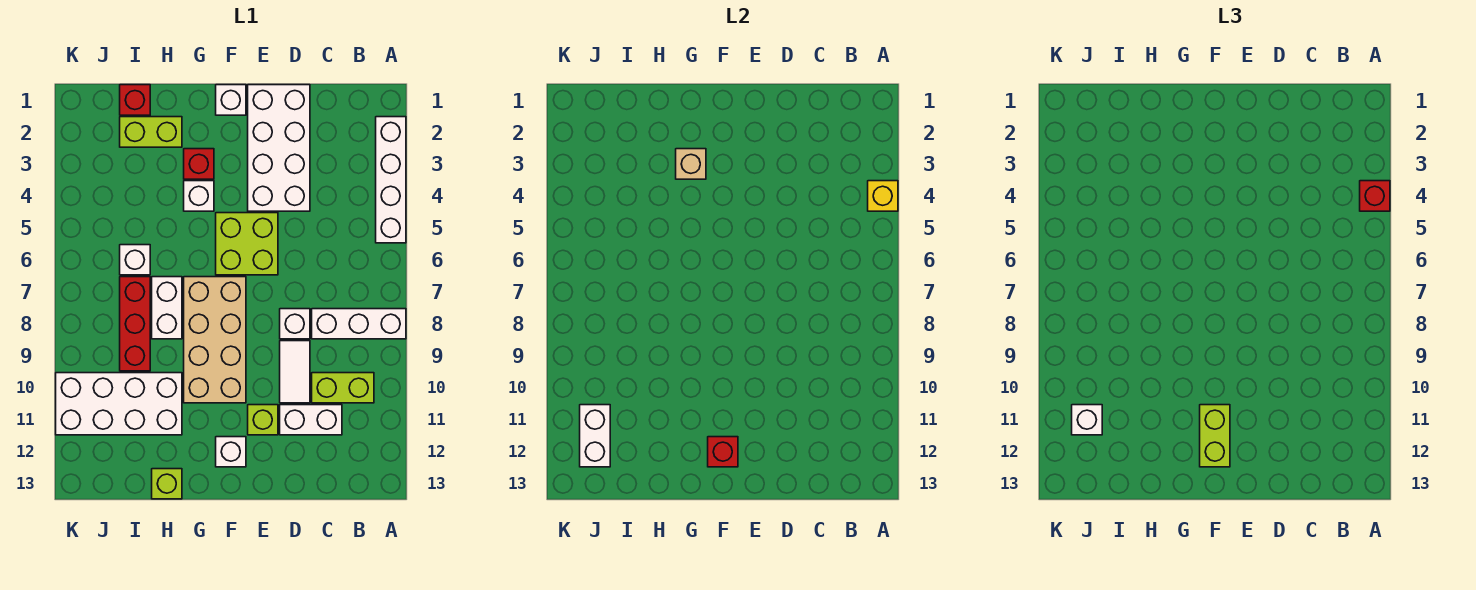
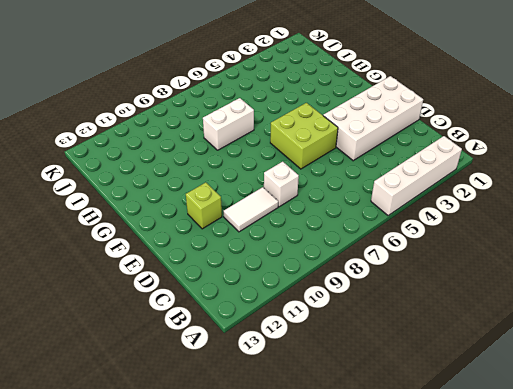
none -> white 1x3 brick [312,309,406,339]
none -> lime 1x2 brick [312,373,374,403]
none -> white 1x2 brick [280,405,342,435]

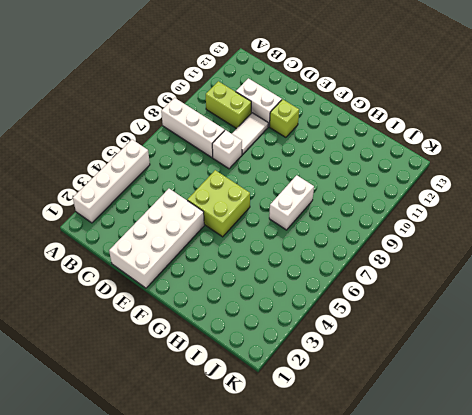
none -> white 1x1 brick [216,85,246,115]
none -> tan 2x4 brick [184,277,246,403]
none -> white 1x1 brick [216,437,246,467]

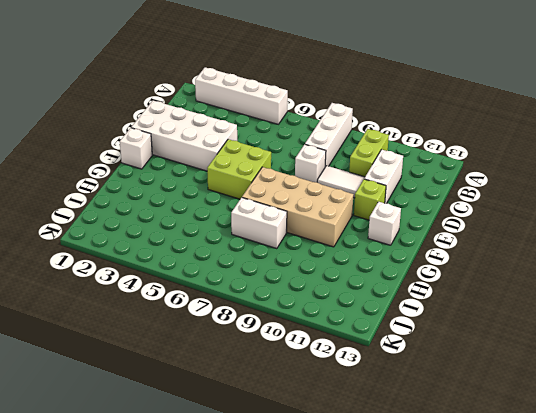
none -> red 1x1 brick [184,149,214,179]
none -> white 1x1 brick [184,181,214,211]
none -> lime 1x2 brick [120,117,182,147]

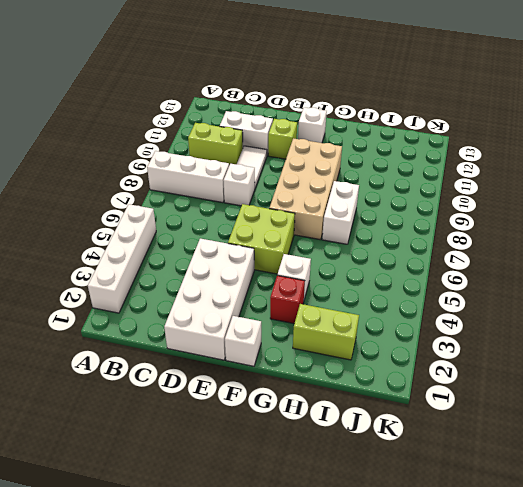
none -> white 2x4 brick [56,373,182,435]
none -> lime 1x1 brick [152,469,182,499]
none -> red 1x1 brick [120,85,150,115]

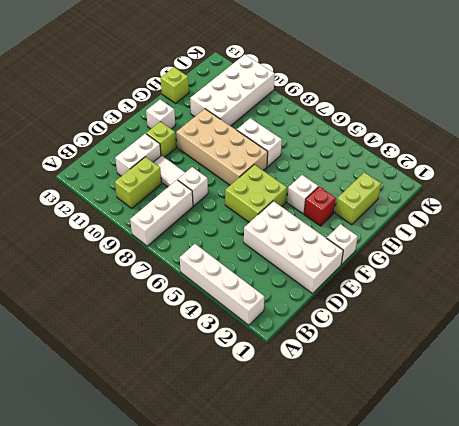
none -> red 1x1 brick [120,85,150,115]
none -> white 1x1 brick [120,245,150,275]
none -> red 1x3 brick [120,277,150,371]

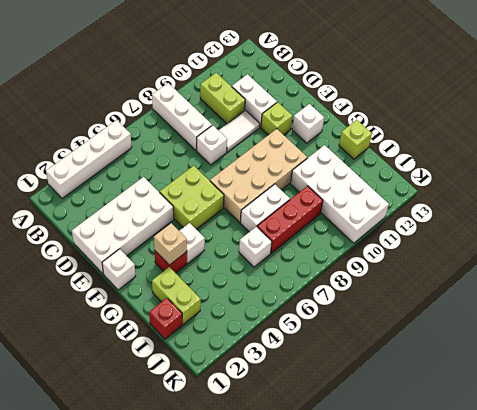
none -> yellow 1x1 brick [868,181,898,211]
none -> red 1x1 brick [708,437,738,467]
none -> white 1x2 brick [580,405,610,467]

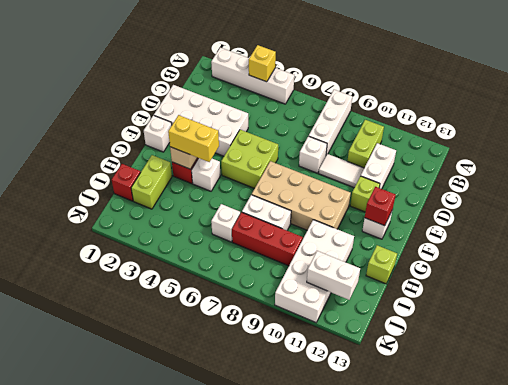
yellow 1x2 brick [168,115,219,162] -> none
none -> red 1x1 brick [1360,181,1390,211]
none -> lime 1x2 brick [1200,405,1230,467]
none -> white 1x1 brick [1072,405,1102,435]

